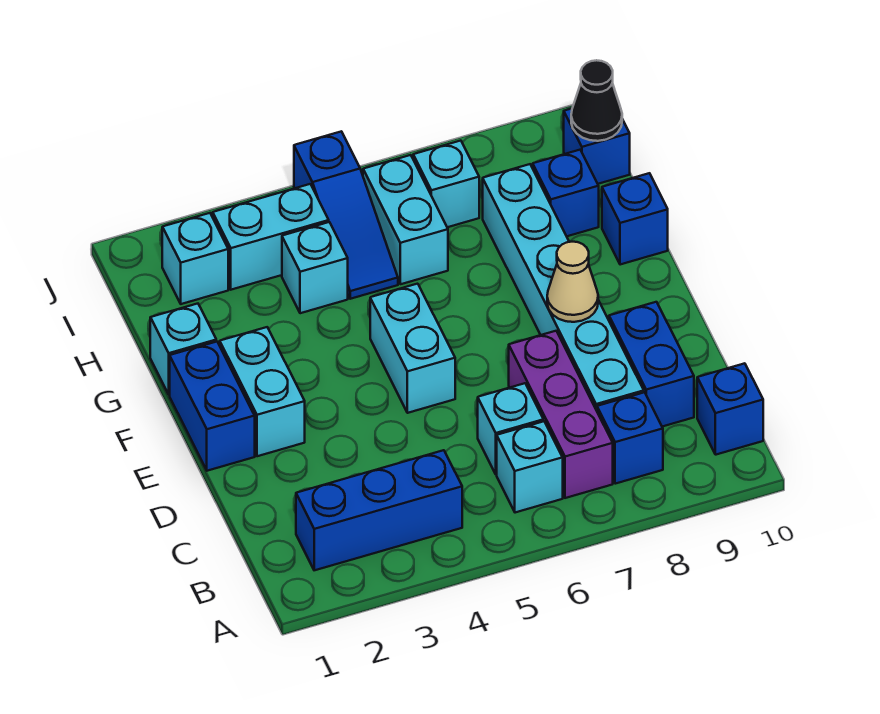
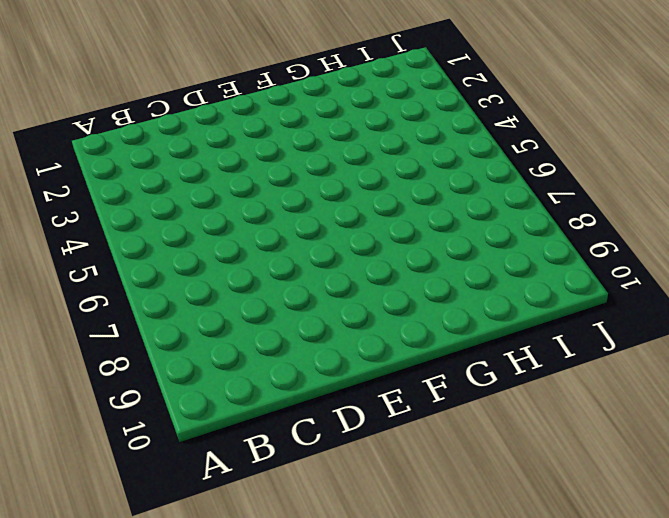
none -> blue 1x3 brick [296,450,462,570]
none -> cyan 1x1 brick [497,421,563,513]
none -> purple 1x3 brick [509,331,613,498]

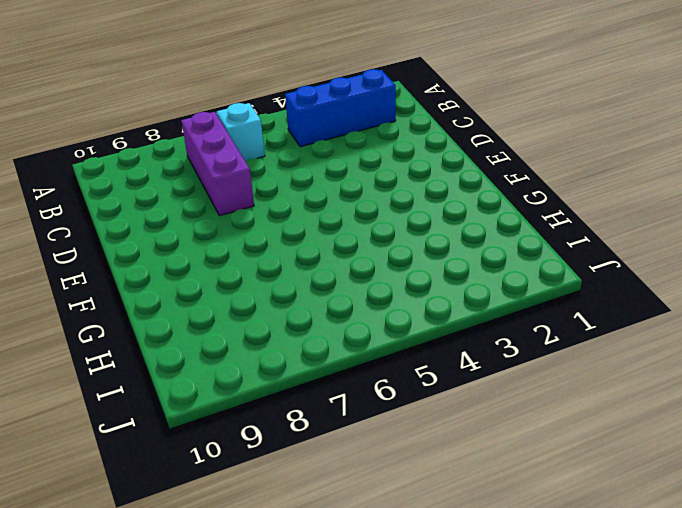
none -> blue 1x1 brick [597,392,663,484]
none -> blue 1x1 brick [697,363,763,455]
none -> cyan 1x1 brick [478,383,543,474]

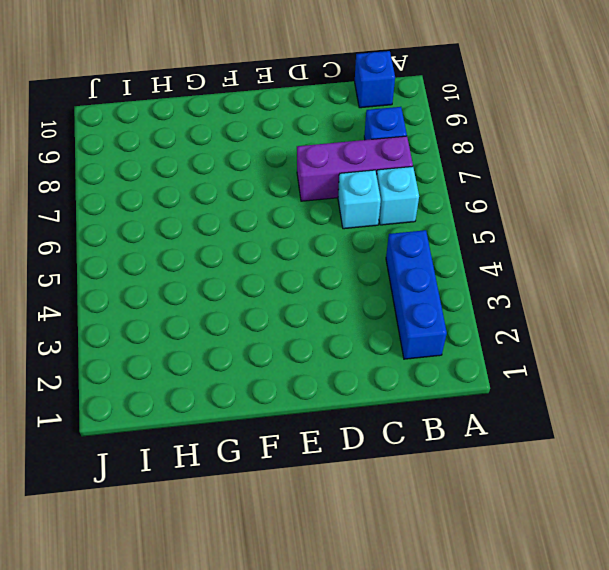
none -> cyan 1x6 brick [483,164,644,411]
none -> blue 1x2 brick [609,302,694,427]
none -> blue 1x2 brick [170,342,255,471]

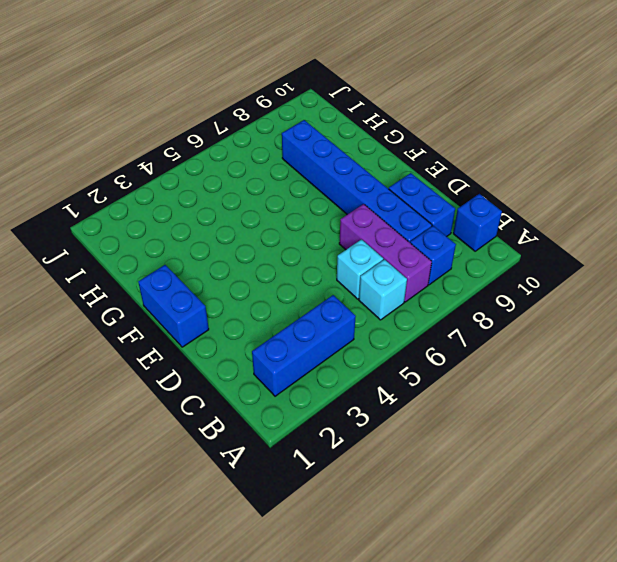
blue 1x6 brick [282,120,432,242] -> cyan 1x6 brick [483,164,644,411]
none -> cyan 1x2 brick [220,327,305,456]
none -> cyan 1x2 brick [370,284,455,413]
none -> cyan 1x1 brick [150,304,216,395]

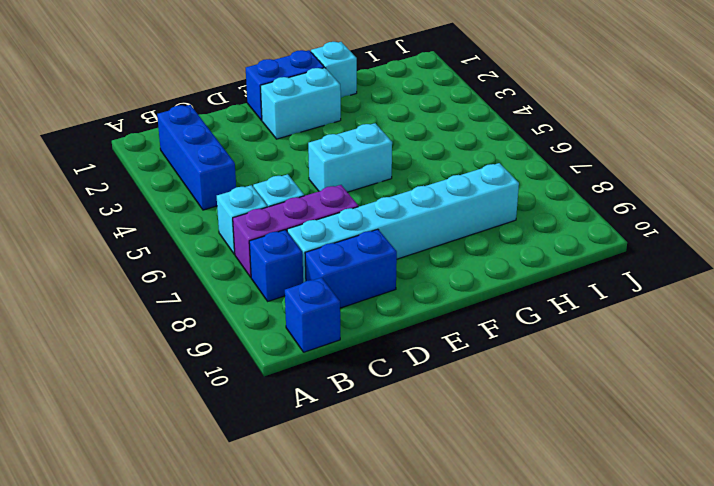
none -> blue 1x1 brick [602,173,668,265]
none -> cyan 1x1 brick [282,222,348,313]
none -> blue 1x3 slope [294,131,398,299]

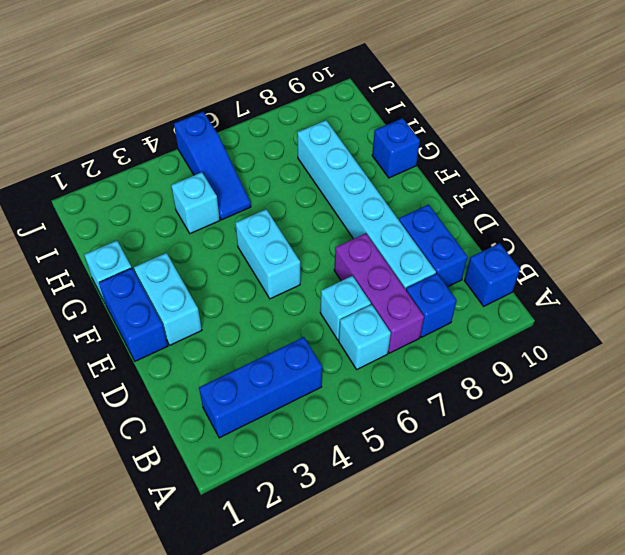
none -> cyan 1x2 brick [363,155,448,284]
none -> blue 1x1 brick [533,150,599,236]
none -> cyan 1x1 brick [162,213,228,304]

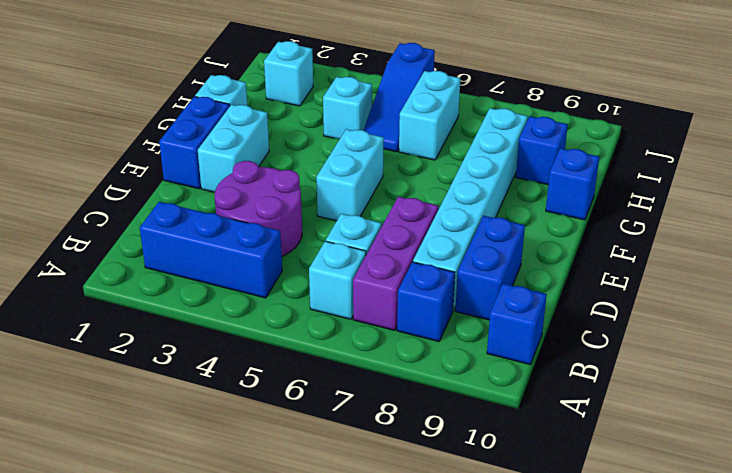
purple 2x2 round brick [215,161,302,256] -> none
none -> cyan 1x2 brick [213,184,329,290]
none -> cyan 1x1 brick [413,141,479,227]
none -> blue 1x1 brick [564,109,630,184]

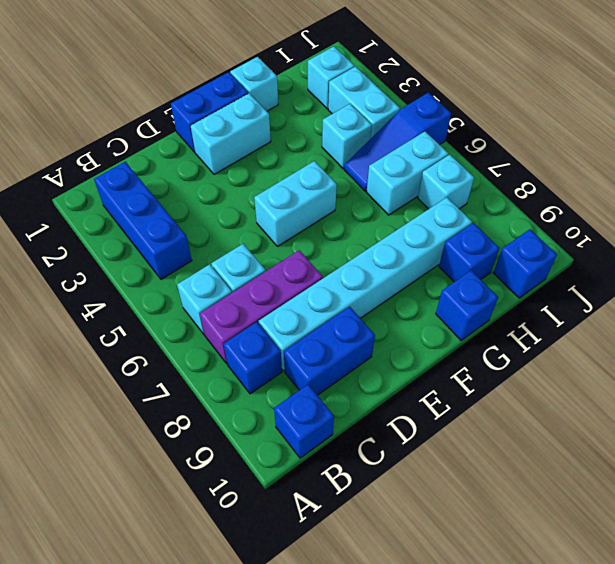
none -> tan 1x1 cone [547,242,598,322]
none -> black 1x1 cone [571,60,622,141]

